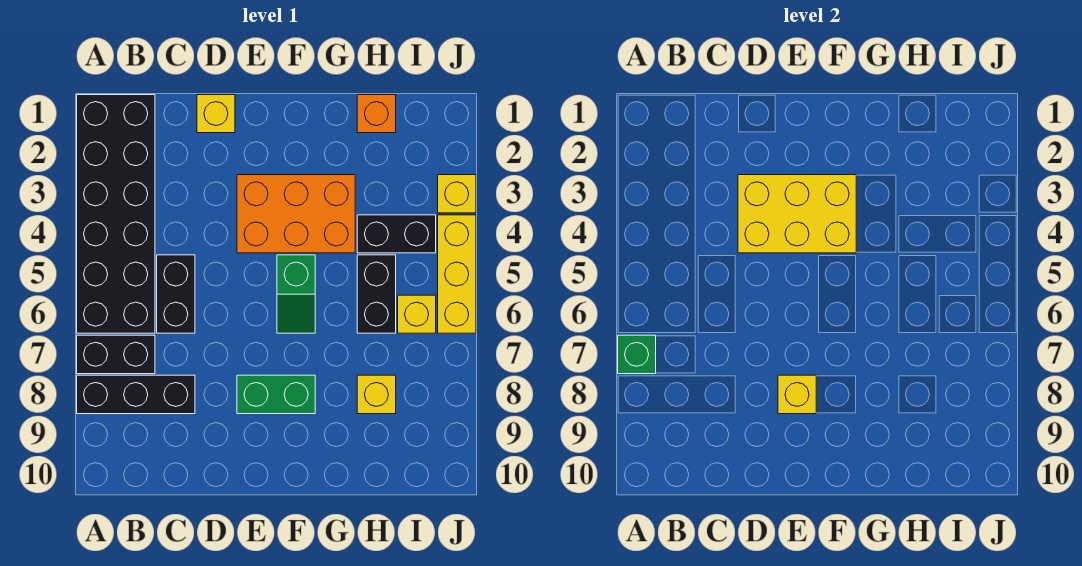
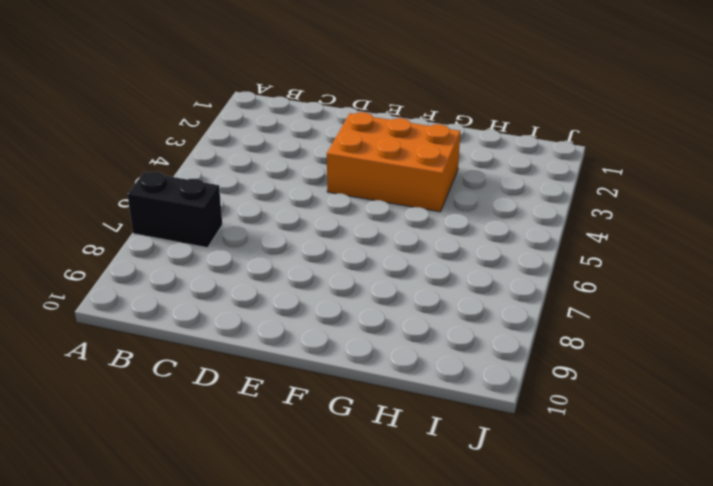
none -> black 2x6 brick [77,95,155,333]
none -> black 1x3 brick [77,375,195,414]
none -> black 1x2 brick [157,255,195,333]

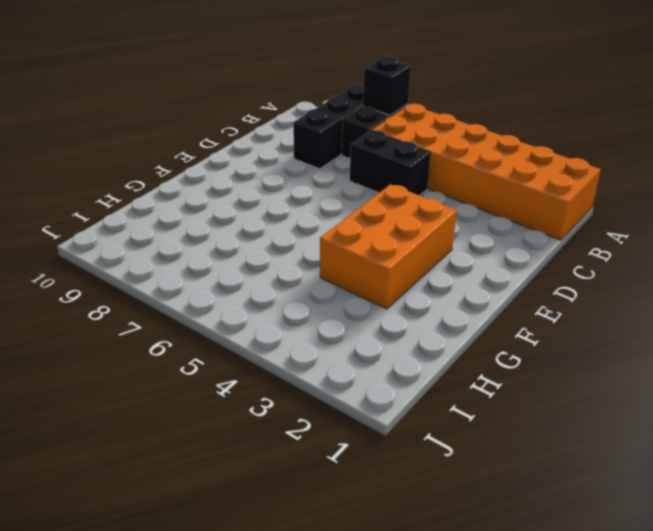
orange 2x6 brick [372,104,601,240] -> black 2x6 brick [77,95,155,333]
black 1x1 brick [363,56,411,115] -> green 1x1 brick [618,335,656,374]
none -> yellow 1x1 brick [197,95,235,133]
none -> green 1x2 brick [237,375,315,414]
none -> green 1x2 slope [277,255,315,333]

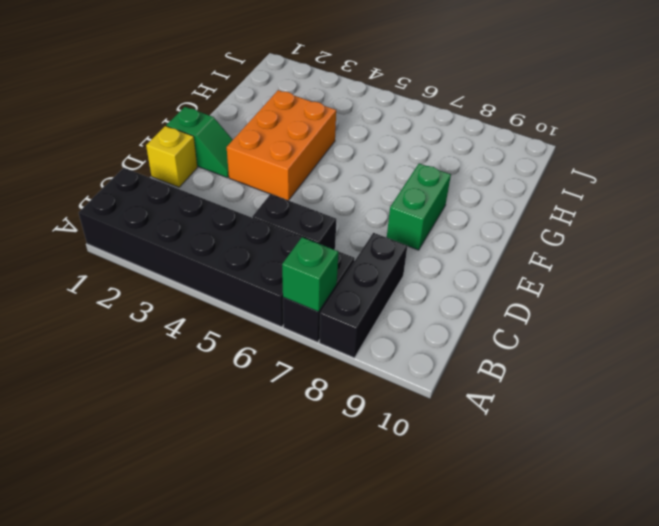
green 1x2 slope [166,107,233,178] -> green 1x2 slope moved to [277,255,315,333]
none -> orange 1x1 brick [357,95,396,133]
none -> black 1x2 brick [357,215,436,253]
none -> black 1x2 brick [357,255,396,333]

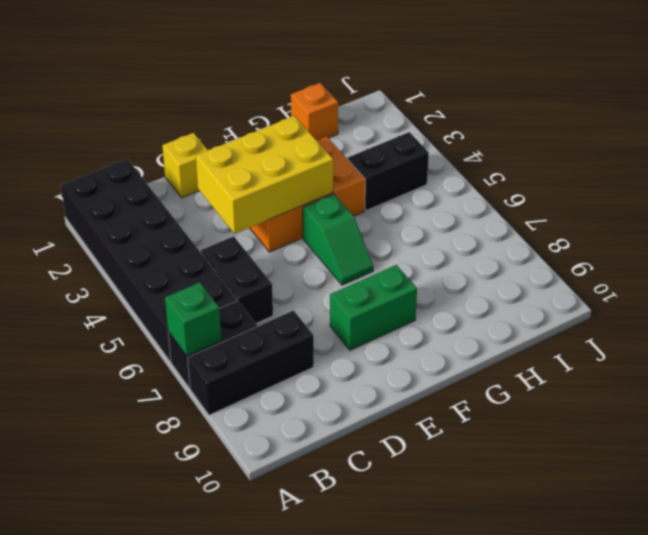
none -> black 1x2 brick [357,255,396,333]
none -> yellow 1x1 brick [357,375,396,414]
none -> yellow 1x1 brick [398,295,436,333]

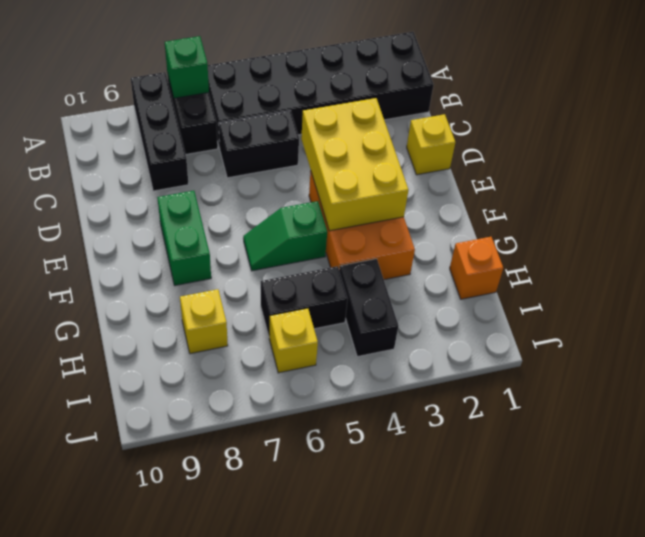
none -> yellow 1x1 brick [438,175,476,213]
none -> yellow 1x3 brick [438,215,476,333]
none -> yellow 1x1 brick [778,375,816,414]

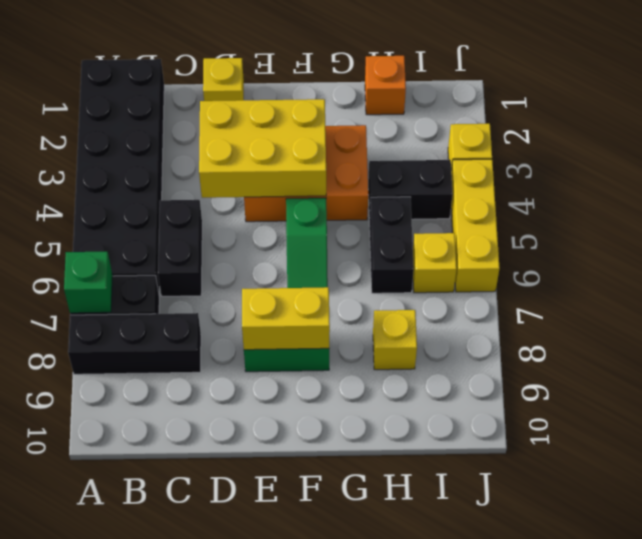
yellow 1x2 brick [242,287,330,350] -> yellow 1x1 brick [778,375,816,414]

